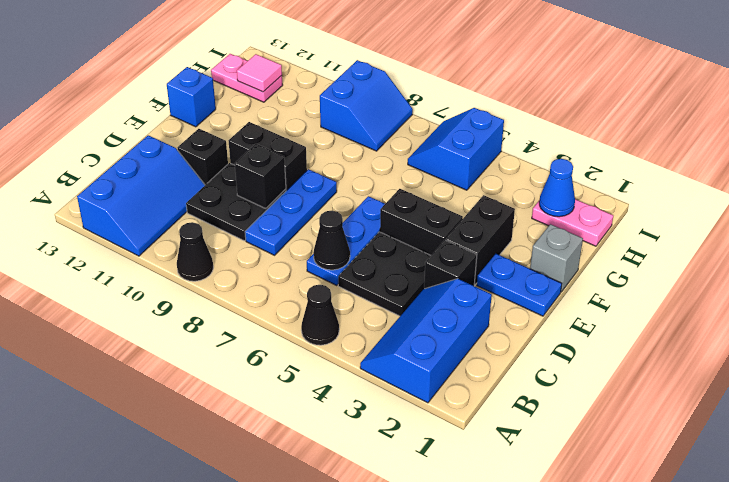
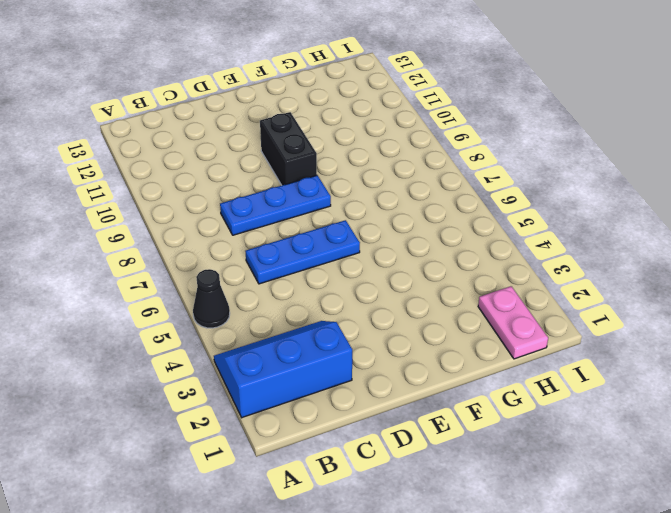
none -> black 1x1 cone [177,222,213,281]
none -> blue 2x3 slope [77,135,205,256]
none -> black 2x2 plate [338,232,431,316]

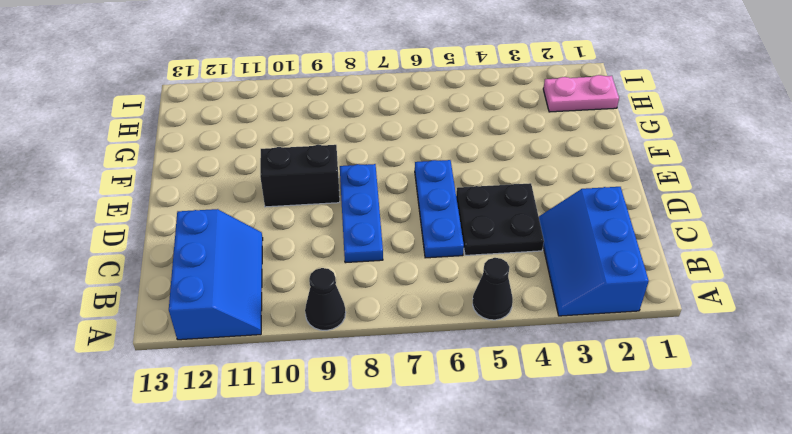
none -> black 2x2 plate [186,163,286,241]
none -> black 1x1 brick [424,240,477,289]
none -> black 1x1 brick [177,129,228,185]

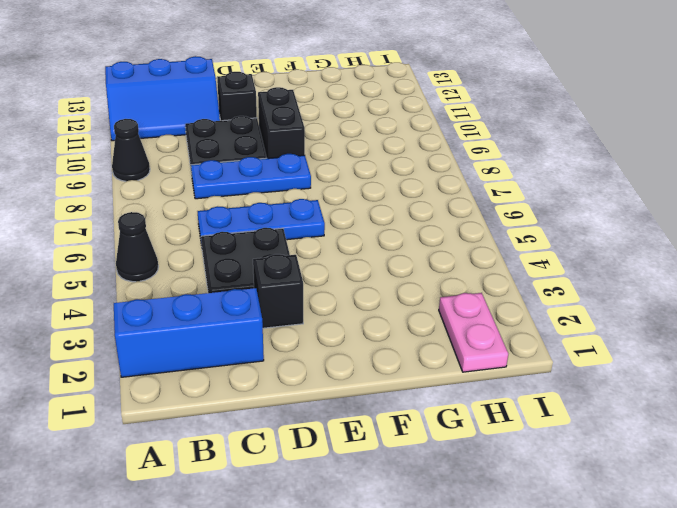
none -> blue 1x2 plate [477,254,562,316]
none -> black 1x2 brick [446,195,515,285]
none -> black 1x2 brick [380,189,463,255]

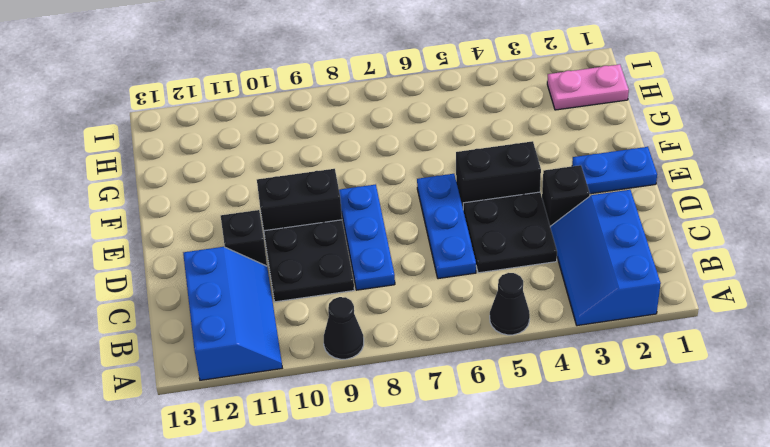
none -> black 1x2 brick [446,195,515,285]
none -> grey 1x1 brick [530,224,583,292]
none -> blue 1x1 brick [167,67,216,127]

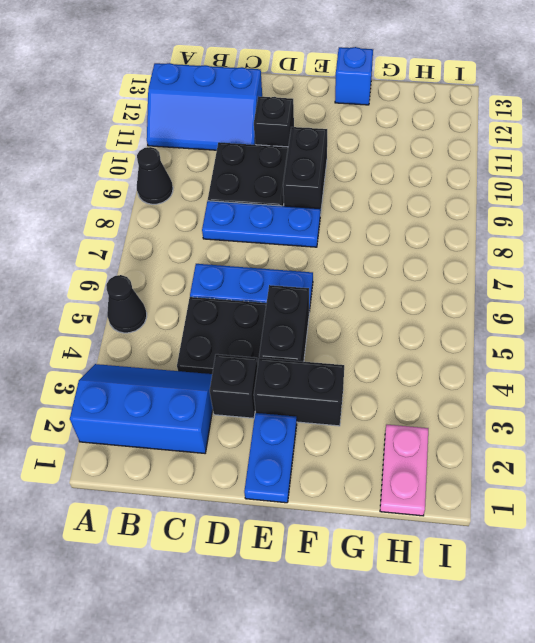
none -> grey 1x1 brick [530,224,583,292]
none -> blue 2x2 slope [408,108,504,190]
none -> blue 2x2 slope [320,60,413,151]

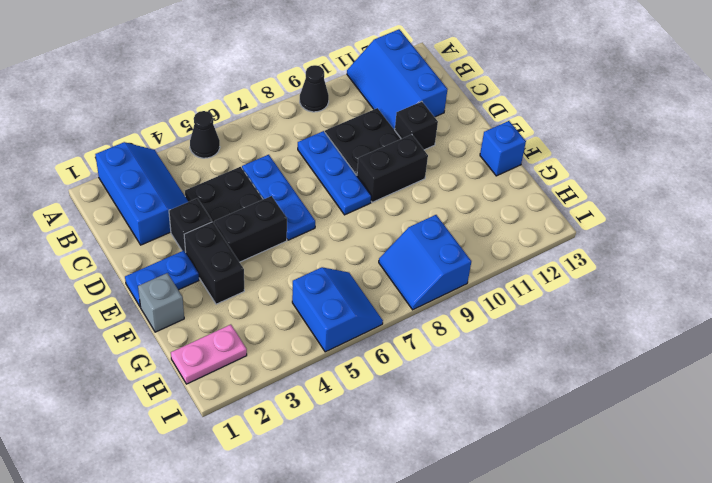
none -> pink 1x2 plate [211,54,283,102]
none -> black 1x1 cone [313,211,350,270]
none -> black 1x1 brick [235,144,286,208]

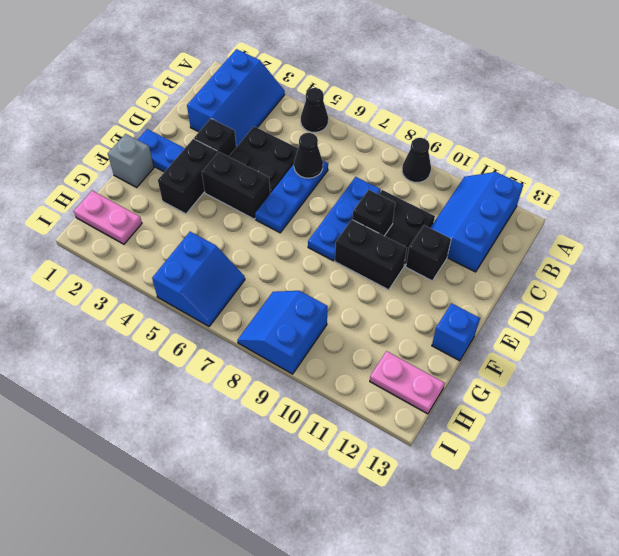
none -> blue 1x1 cone [539,159,575,217]
none -> pink 1x1 tile [237,54,282,92]

